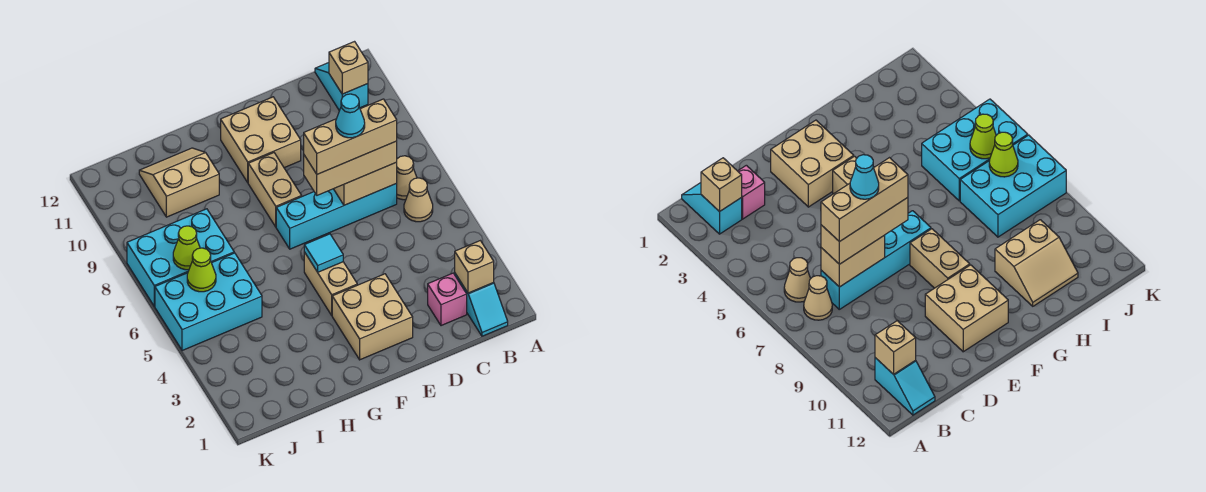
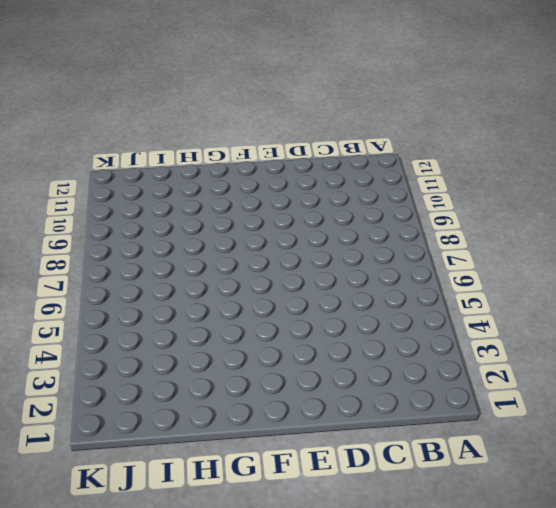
none -> cyan 1x2 slope [455,274,508,336]
none -> tan 1x1 cone [404,178,433,222]
none -> tan 1x1 cone [396,156,417,200]

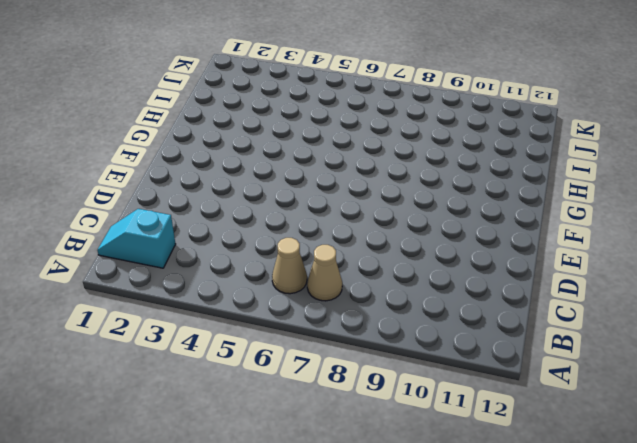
none -> cyan 1x2 slope [315,63,368,111]
none -> pink 1x1 brick [428,273,467,326]
none -> cyan 1x4 brick [276,184,397,249]

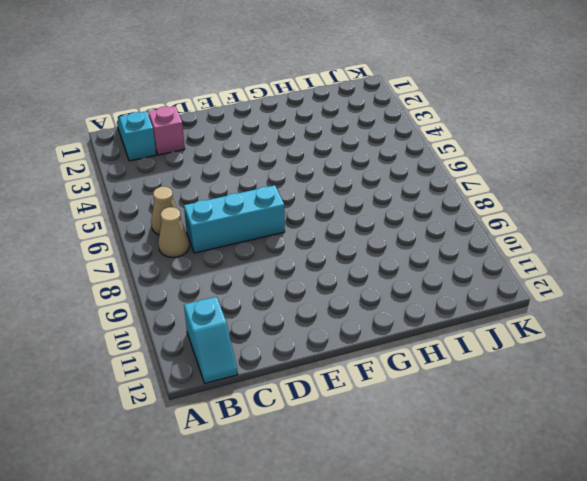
cyan 1x3 brick [184,185,285,253] -> cyan 1x4 brick [276,184,397,249]
none -> tan 2x2 brick [332,274,413,360]
none -> tan 2x2 brick [221,97,301,182]
none -> tan 1x2 brick [304,252,357,315]

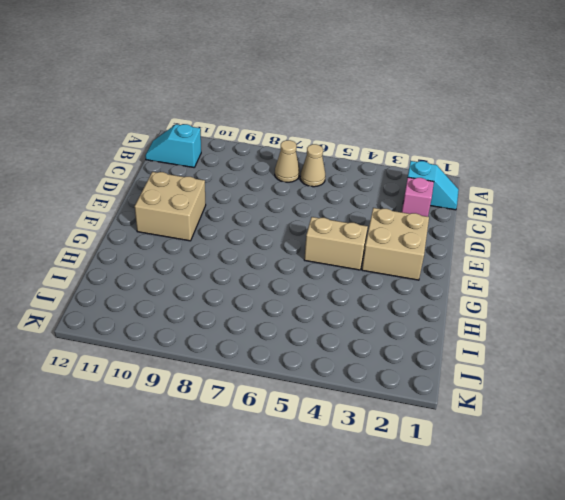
none -> cyan 1x4 brick [276,184,397,249]
none -> tan 1x2 brick [248,153,302,227]
none -> tan 2x2 slope [139,148,219,217]

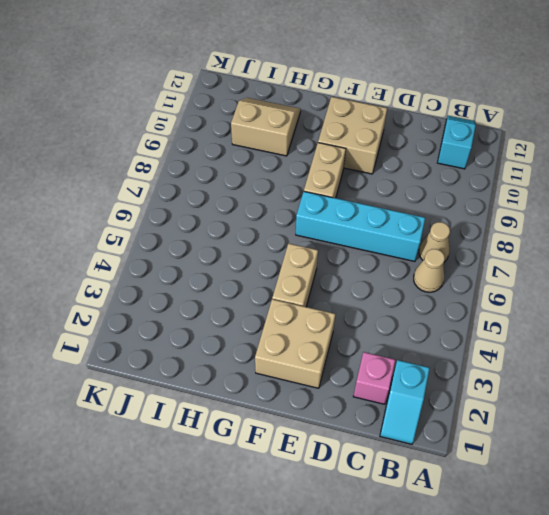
none -> cyan 2x3 brick [155,253,262,351]
none -> cyan 2x3 brick [127,209,234,306]
none -> tan 1x1 brick [455,241,494,293]

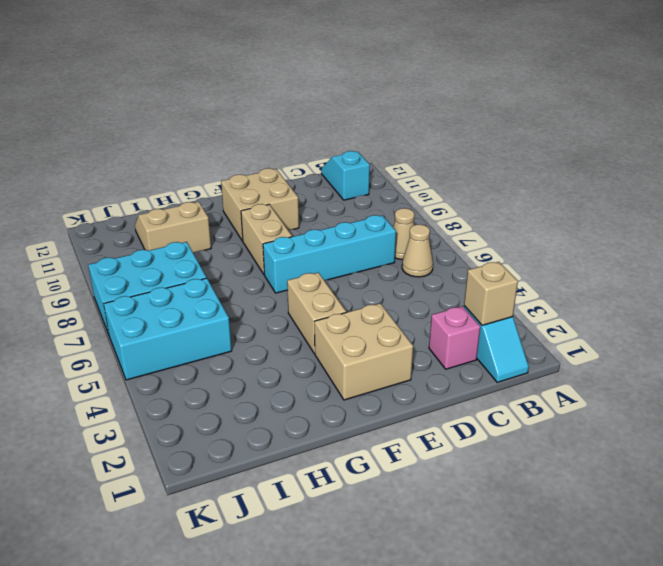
none -> tan 1x1 brick [329,42,368,94]
none -> tan 1x2 brick [334,162,397,205]
none -> cyan 1x1 tile [304,234,343,272]

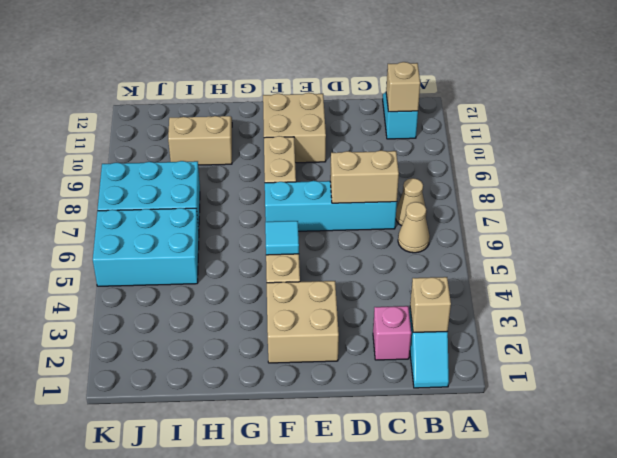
none -> lime 1x1 cone [187,248,216,292]
none -> lime 1x1 cone [173,226,200,270]
none -> tan 1x3 brick [304,141,397,195]

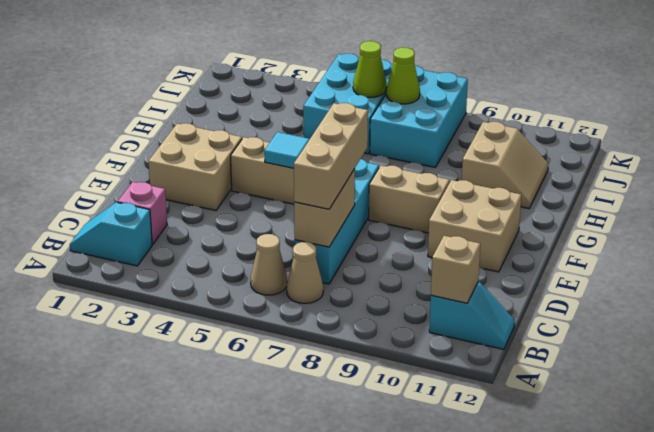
none -> tan 1x1 brick [455,241,494,293]
none -> tan 1x3 brick [304,99,397,174]
none -> cyan 1x1 cone [336,94,365,138]

